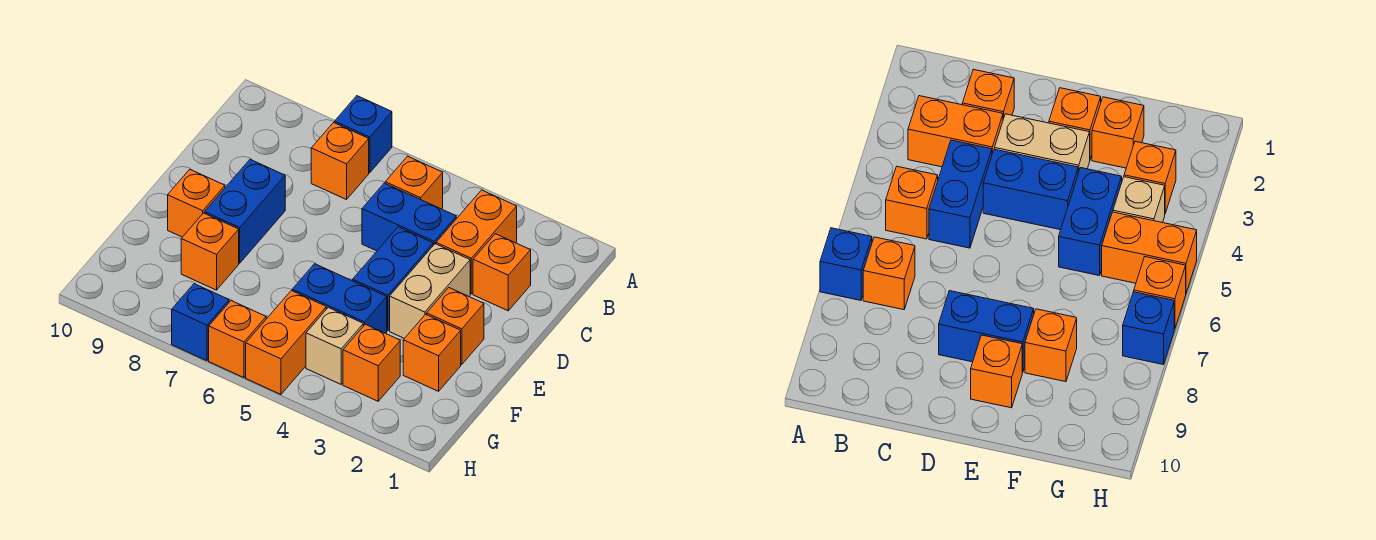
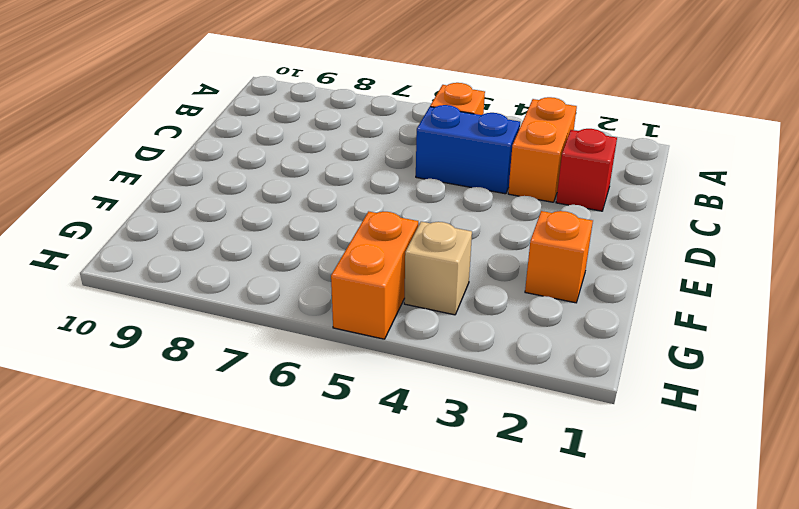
red 1x1 brick [556,129,617,211] -> orange 1x1 brick [473,234,531,311]
none -> blue 1x1 brick [335,96,392,173]
none -> orange 1x1 brick [311,123,369,200]
none -> tan 1x2 brick [390,244,470,338]

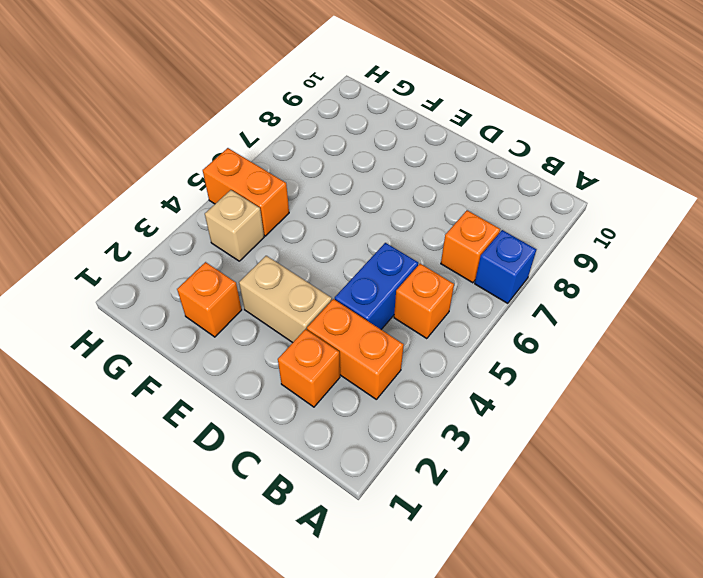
none -> blue 1x2 brick [353,227,433,331]
none -> blue 1x2 brick [205,159,285,263]
none -> orange 1x1 brick [427,288,484,365]

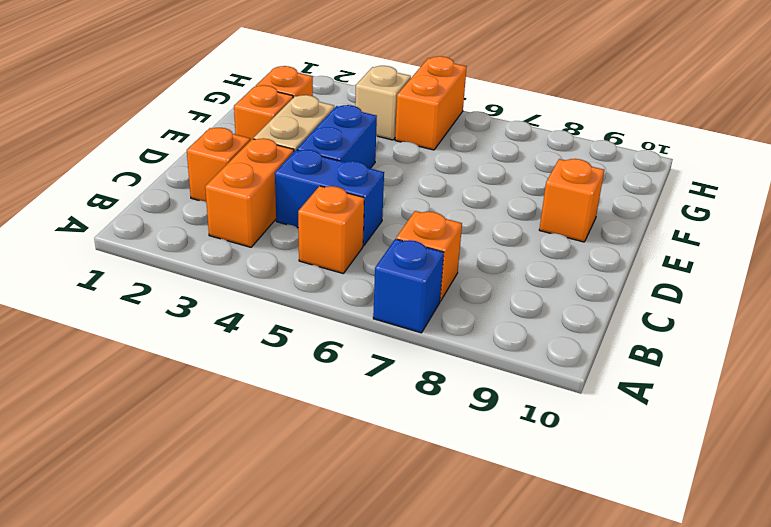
none -> blue 1x2 brick [205,159,285,263]
none -> blue 1x2 brick [292,264,387,333]
none -> orange 1x1 brick [181,213,239,290]

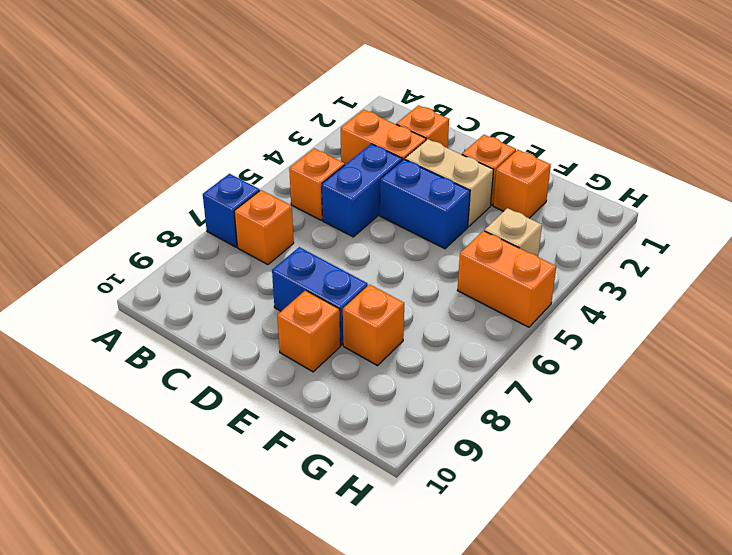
none -> blue 1x2 brick [292,264,387,333]
none -> orange 1x1 brick [343,324,400,401]
none -> orange 1x1 brick [209,301,266,378]

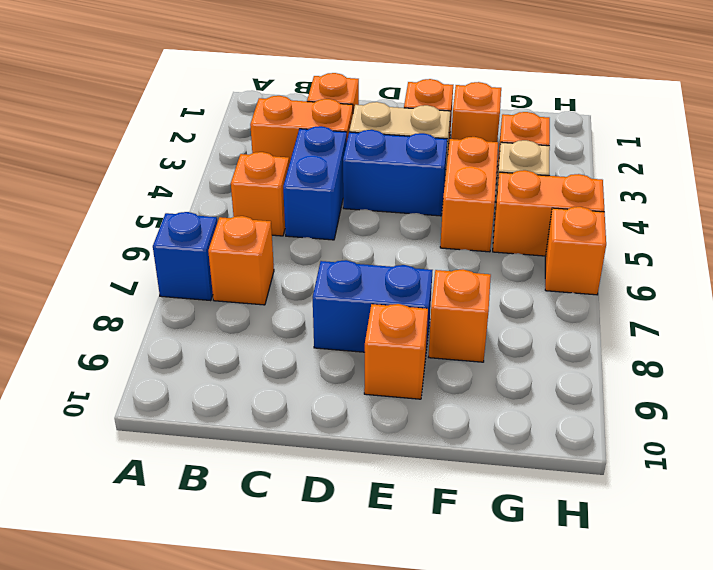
orange 1x2 brick [440,137,498,252] -> blue 1x2 brick [292,264,387,333]
none -> blue 1x1 brick [172,284,229,361]

